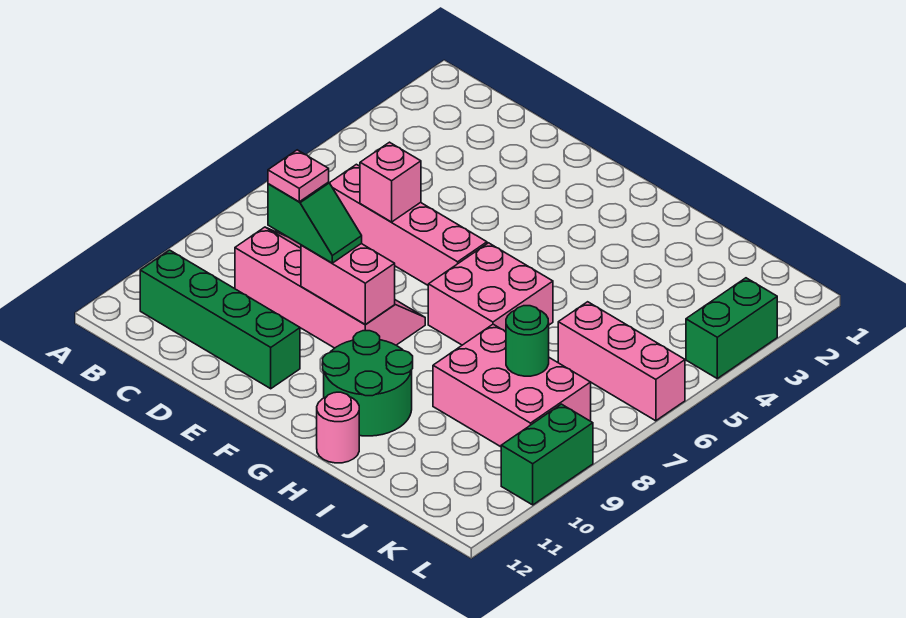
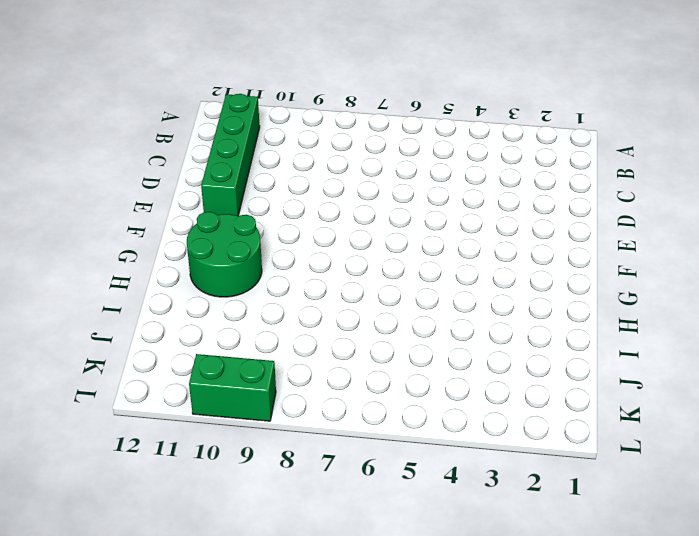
none -> pink 1x4 brick [330,164,487,285]
none -> pink 2x4 slope [235,227,425,348]
none -> pink 2x2 brick [428,243,553,345]

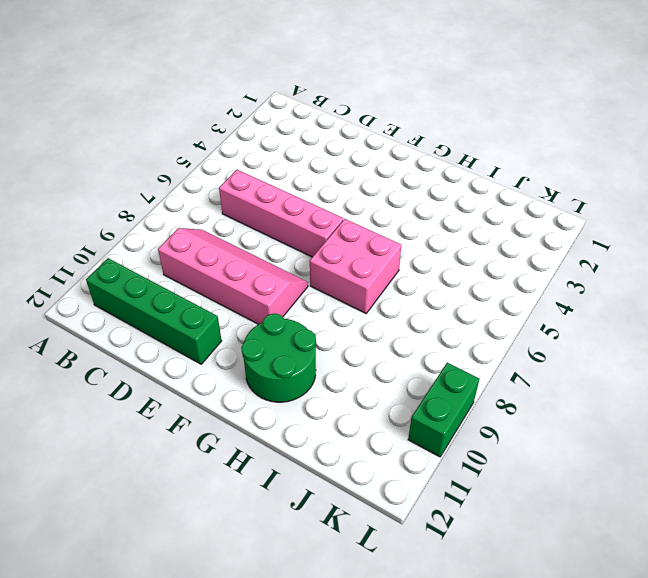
none -> pink 1x1 round brick [317,392,359,463]
none -> pink 2x3 brick [433,324,591,447]
none -> pink 1x3 brick [558,302,685,421]

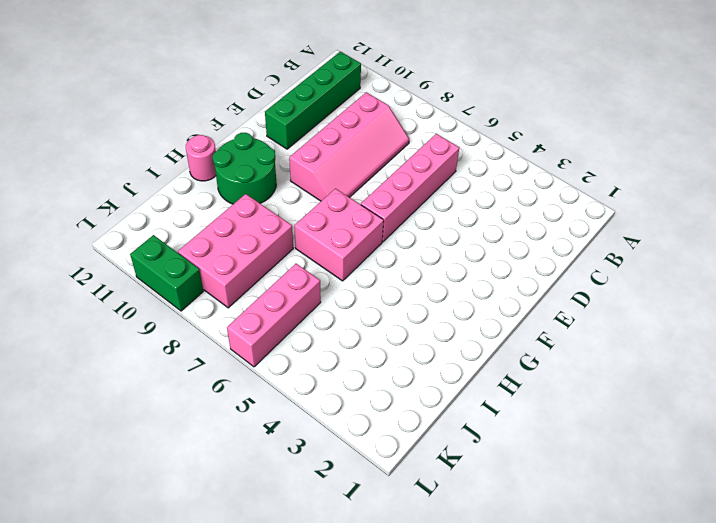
none -> green 1x2 brick [686,278,777,378]
none -> pink 1x1 brick [360,142,421,222]
none -> pink 1x2 brick [301,244,395,325]

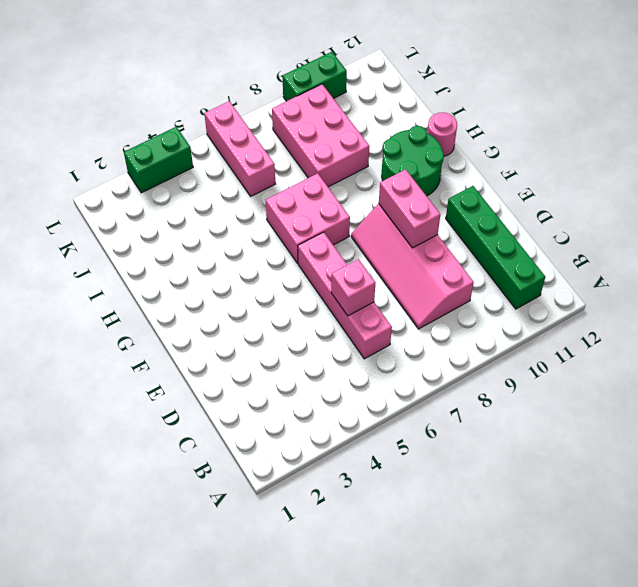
none -> green 1x1 round brick [506,306,549,376]
none -> green 1x2 slope [268,182,362,263]
none -> pink 1x1 plate [268,150,329,202]

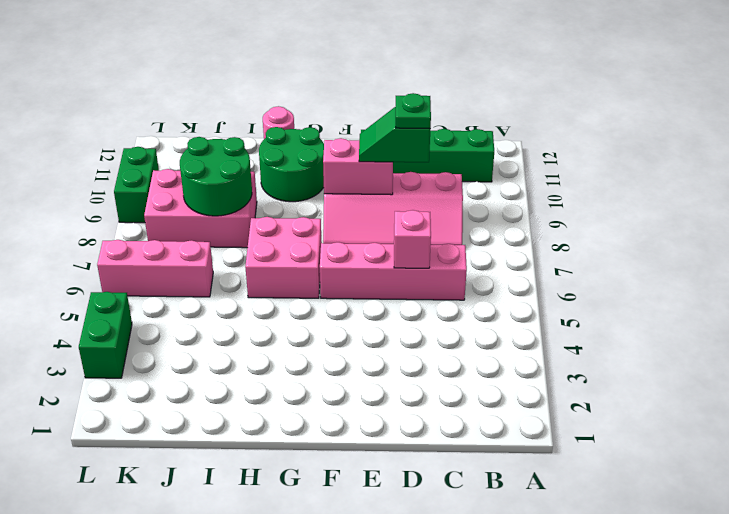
green 1x1 plate [396,93,431,129] -> pink 1x1 plate [268,150,329,202]
green 2x2 round brick [180,137,252,216] -> green 1x1 round brick [506,306,549,376]

